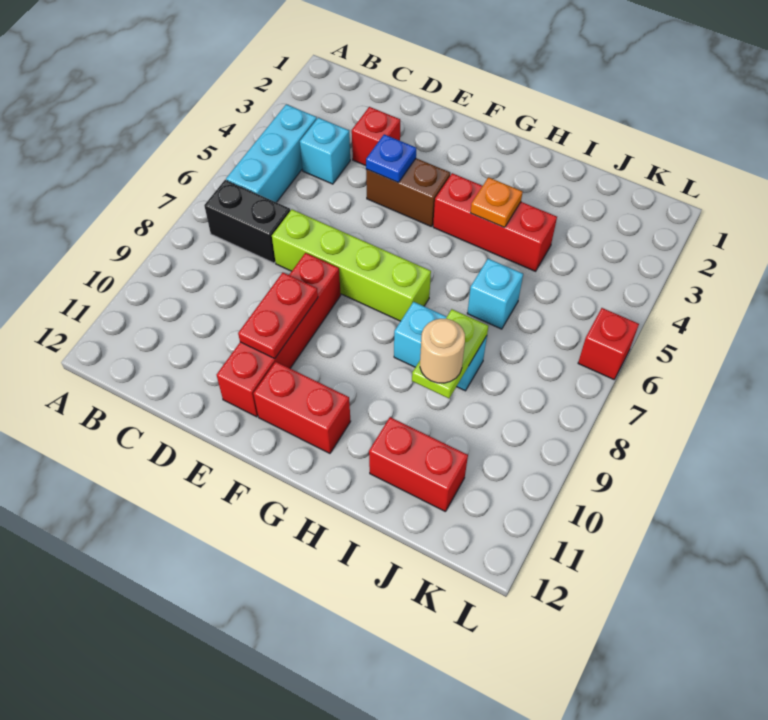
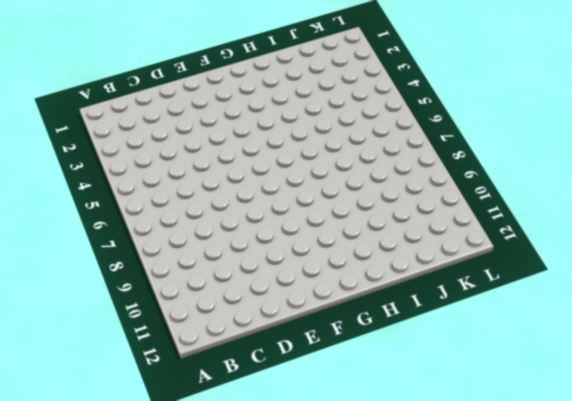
none -> cyan 1x3 brick [226,104,317,202]
none -> black 1x2 brick [204,180,290,263]
none -> cyan 1x1 brick [300,118,350,184]

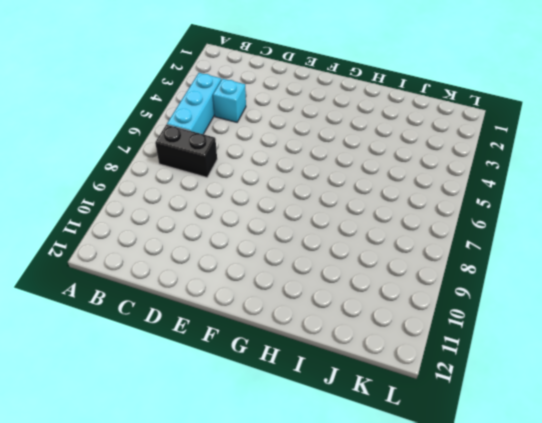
none -> red 1x1 brick [352,107,400,166]
none -> lime 1x4 brick [272,210,431,321]
none -> brown 1x2 brick [366,158,450,227]

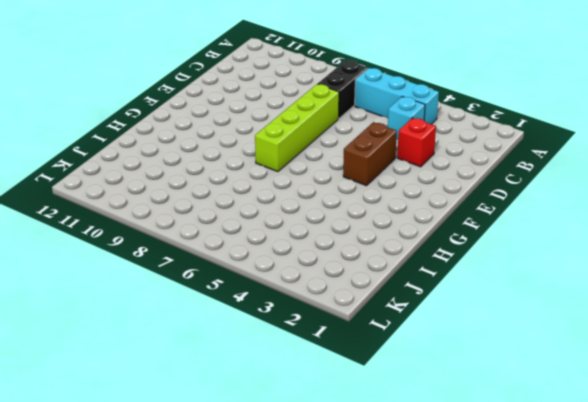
none -> red 1x4 brick [217,253,341,417]
none -> red 1x2 brick [253,362,351,453]
none -> red 1x3 brick [433,173,557,271]

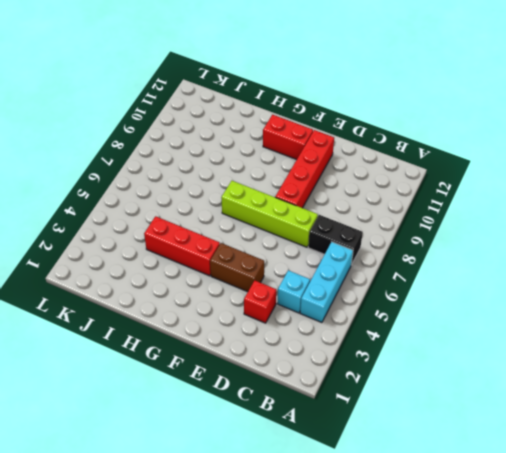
none -> cyan 1x2 brick [394,302,487,391]
none -> cyan 1x1 brick [467,259,523,329]
none -> red 1x2 brick [369,417,468,512]

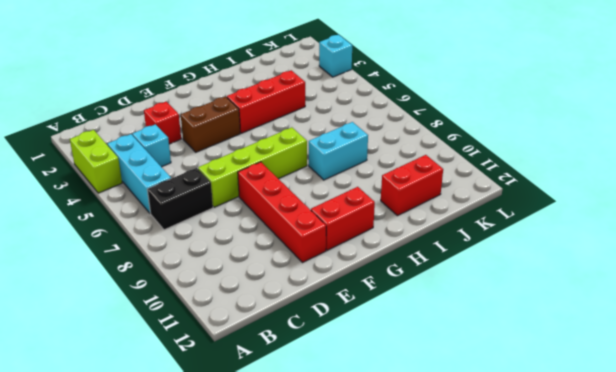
lime 1x2 brick [70,130,122,193] -> none
cyan 1x1 brick [319,35,352,77] -> cyan 1x1 brick moved to [467,259,523,329]
none -> red 1x1 brick [578,308,639,379]
none -> blue 1x1 plate [366,134,416,182]
none -> red 1x2 plate [238,272,318,358]

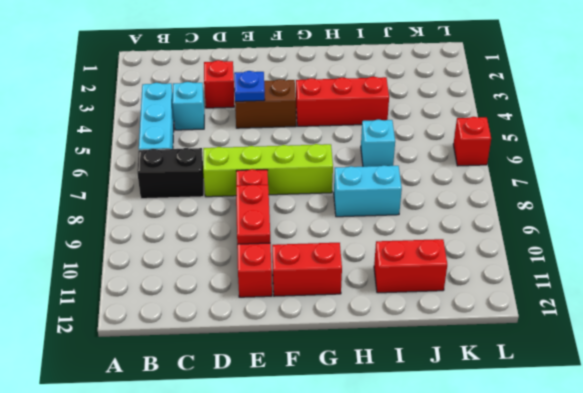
none -> orange 1x1 plate [471,177,523,227]
none -> lime 1x2 plate [412,309,488,398]
none -> tan 1x1 round brick [420,319,465,383]

